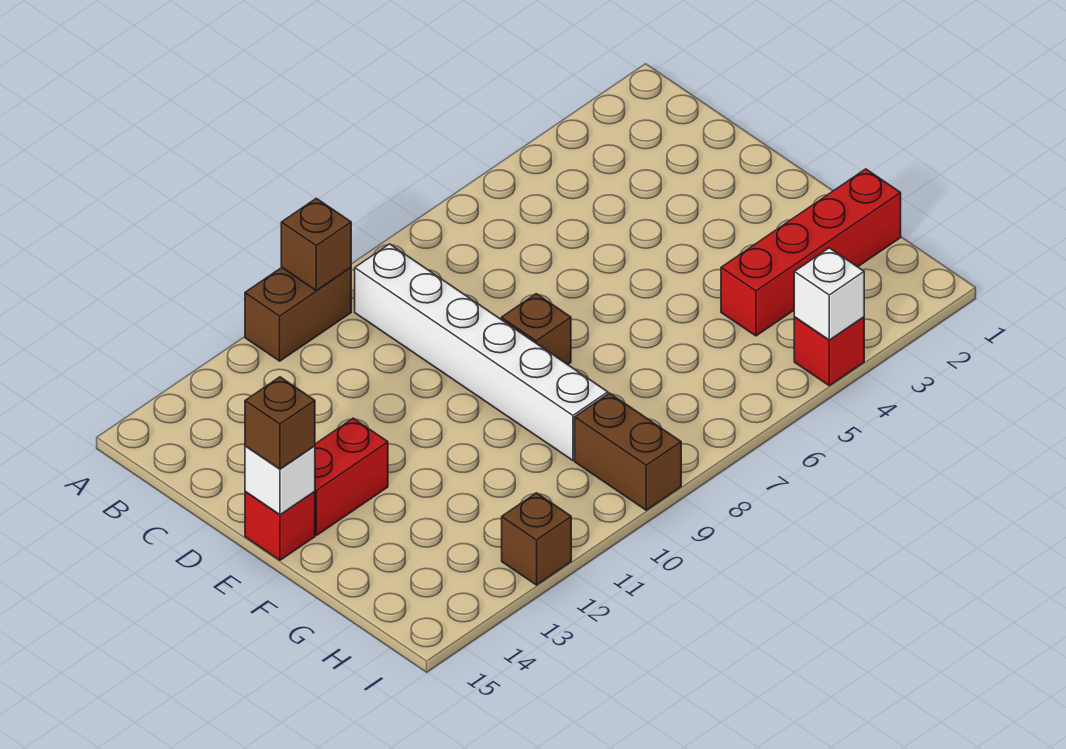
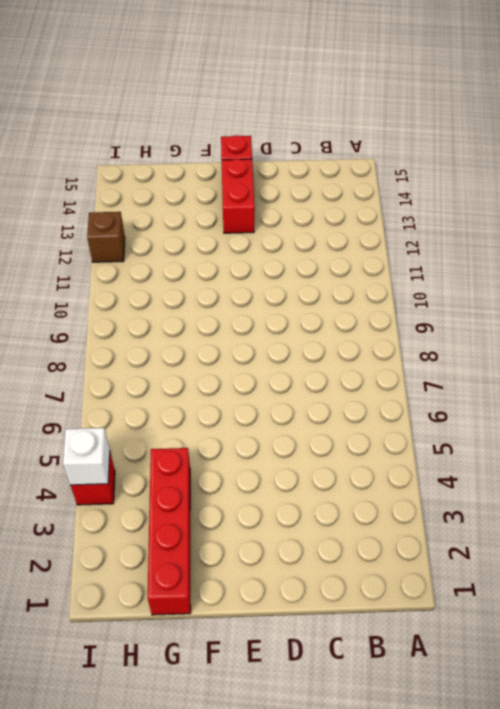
none -> brown 1x2 brick [245,267,351,361]
none -> white 1x6 brick [355,244,608,460]
none -> brown 1x1 brick [501,294,571,365]

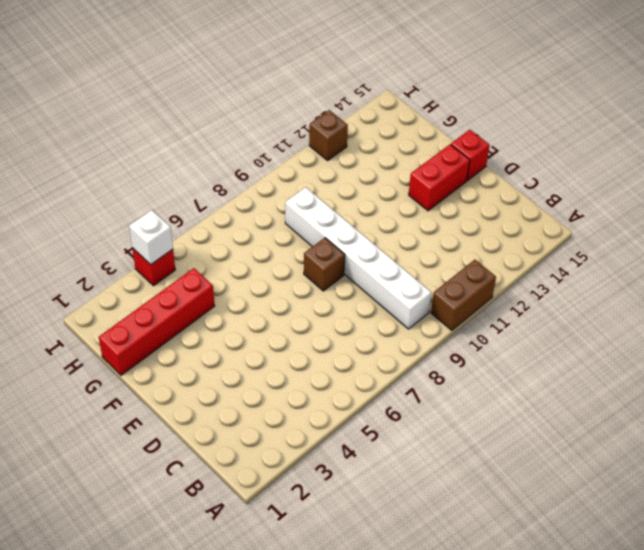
none -> brown 1x2 brick [575,393,681,510]
none -> brown 1x1 brick [281,198,351,291]
none -> white 1x1 brick [245,446,315,515]

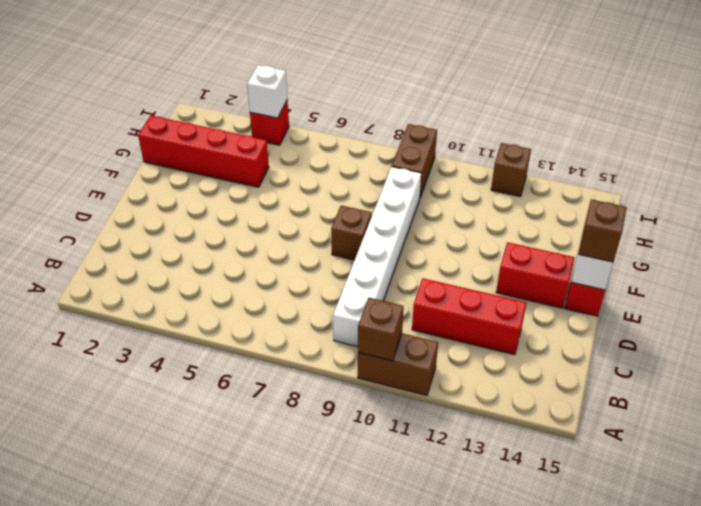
red 1x3 brick [412,278,527,355] -> none

